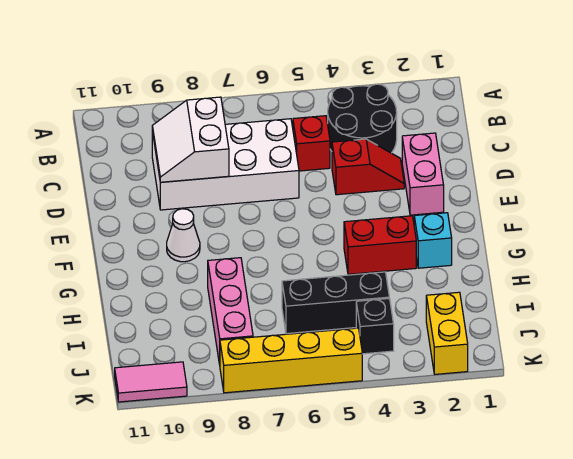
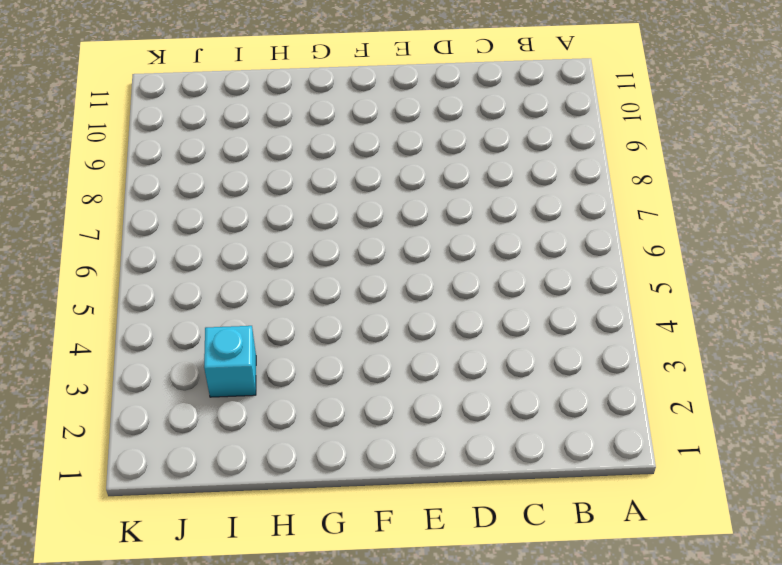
cyan 1x1 brick [204,326,256,397] -> cyan 1x1 brick moved to [414,213,452,268]
none -> black 2x2 round brick [328,84,397,153]
none -> red 1x1 brick [293,116,330,171]
none -> white 2x4 brick [152,119,299,210]

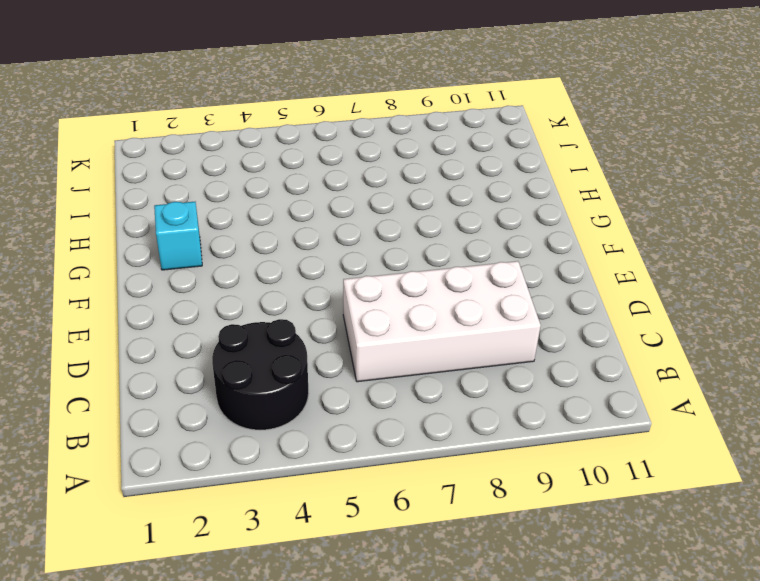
none -> red 1x1 brick [293,116,330,171]
none -> pink 1x2 brick [402,133,444,215]
none -> red 1x2 slope [332,139,404,195]

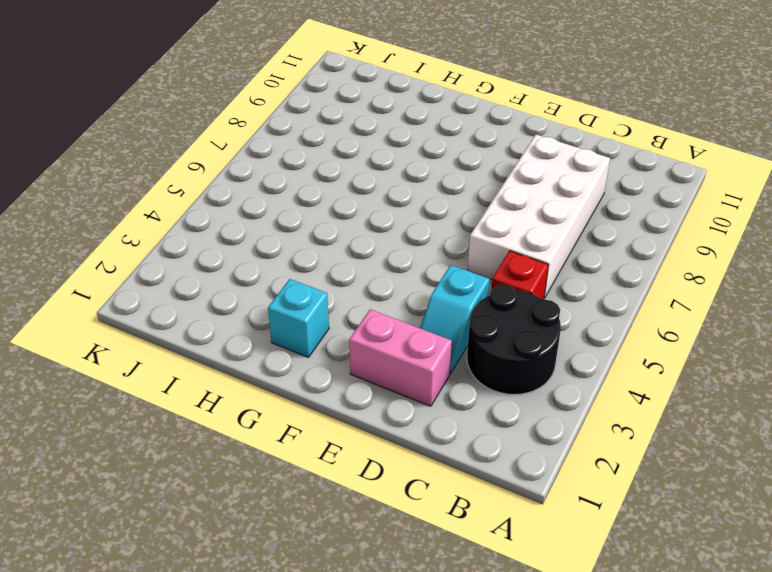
cyan 1x2 slope [420,265,490,374] -> red 1x2 slope [332,139,404,195]
none -> white 1x1 cone [167,209,200,262]
none -> red 1x2 brick [344,216,416,274]
none -> pink 1x3 brick [208,258,253,365]

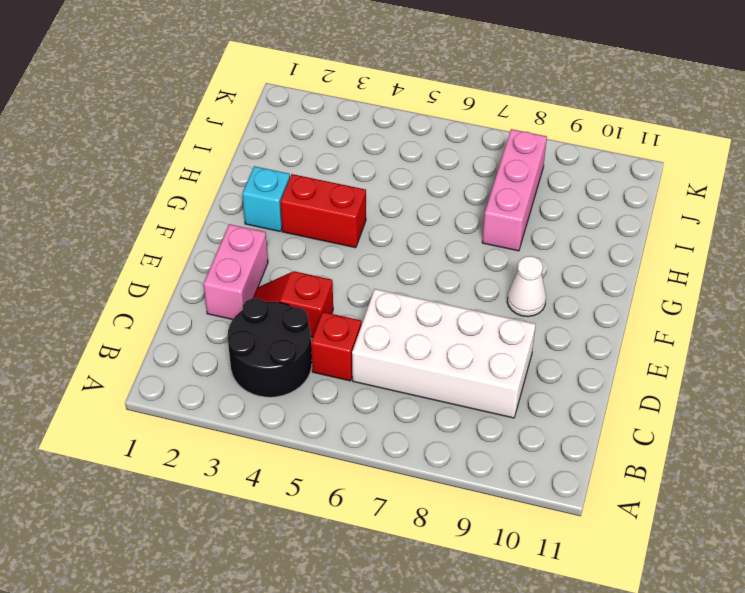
none -> black 1x3 brick [282,272,389,334]
none -> yellow 1x2 brick [426,292,468,374]
none -> black 1x1 brick [356,298,394,354]

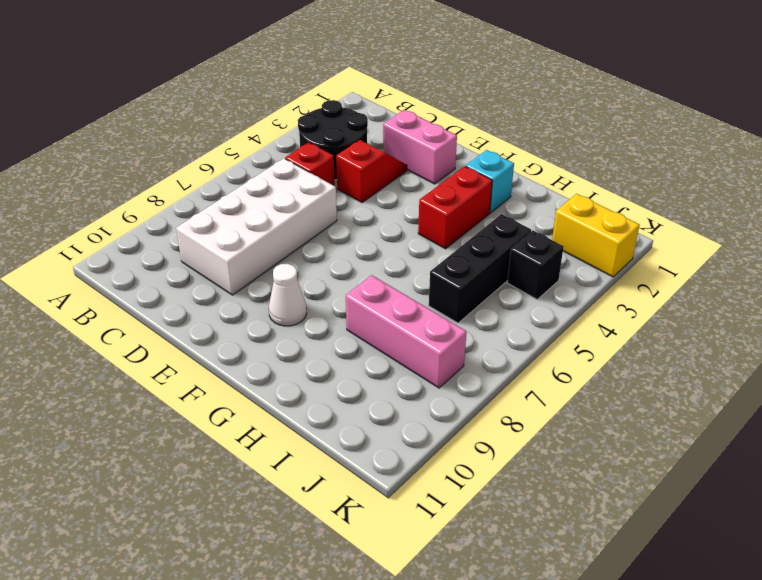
none -> yellow 1x4 brick [220,328,362,393]
none -> pink 1x2 tile [115,362,187,402]
none -> white 2x2 slope [152,97,229,182]

